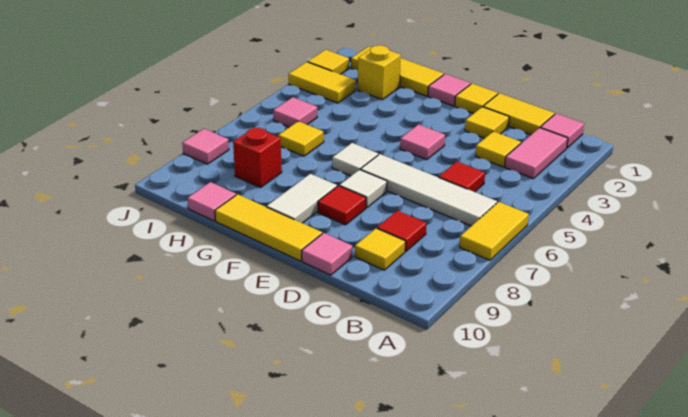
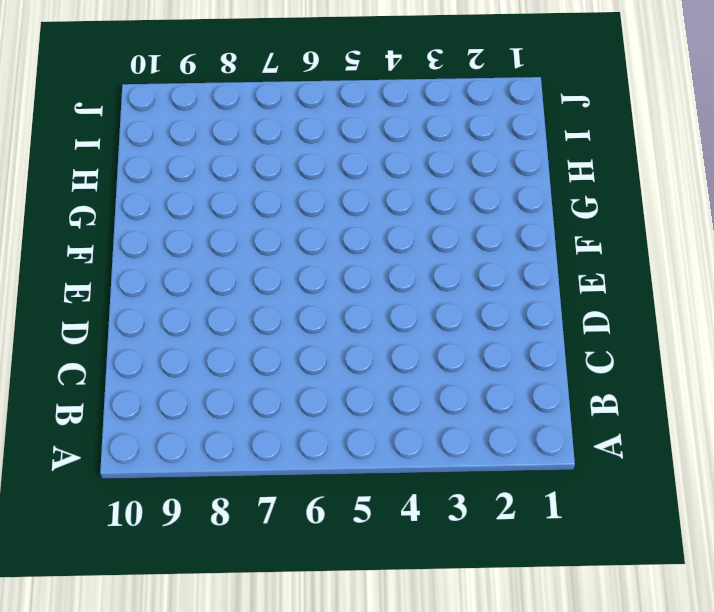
none -> yellow 1x2 tile [460,202,529,260]
none -> pink 1x1 tile [540,113,584,148]
none -> pink 1x2 tile [505,128,568,178]

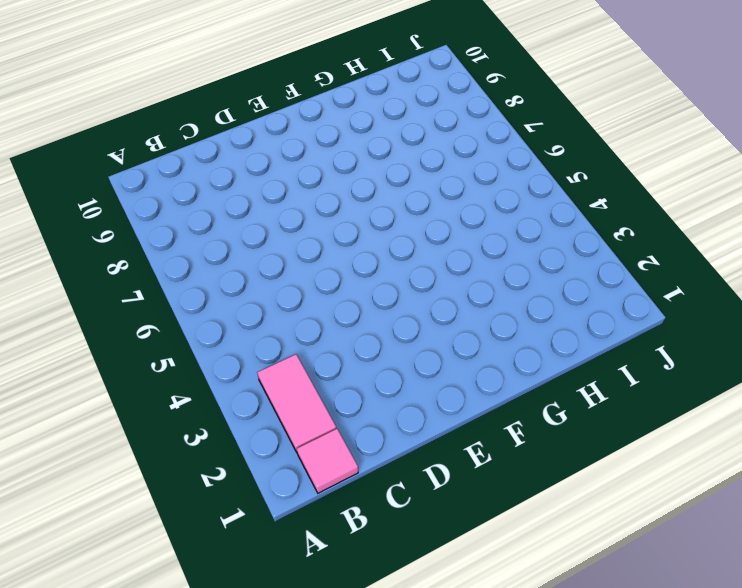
none -> yellow 1x2 tile [460,202,529,260]
none -> white 1x4 tile [360,154,497,226]
none -> yellow 1x2 tile [483,93,555,135]

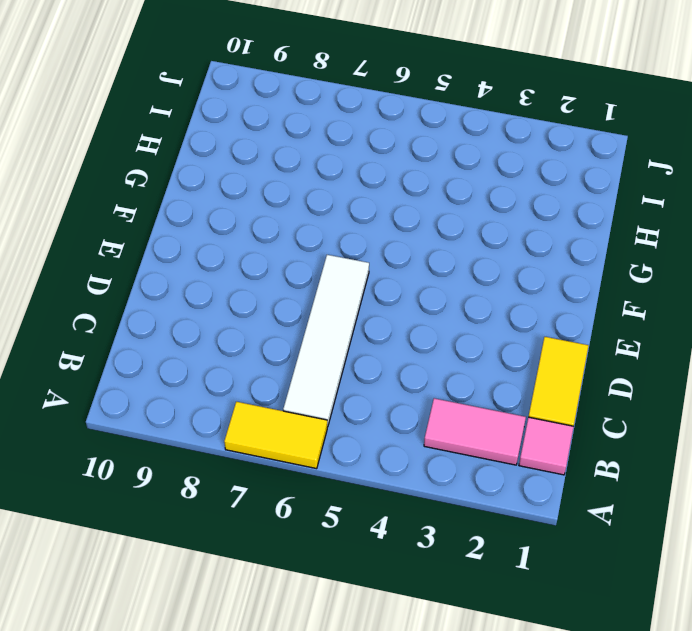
none -> yellow 1x1 tile [476,131,521,167]
none -> red 1x1 tile [439,162,485,192]
none -> red 1x1 tile [377,211,426,251]

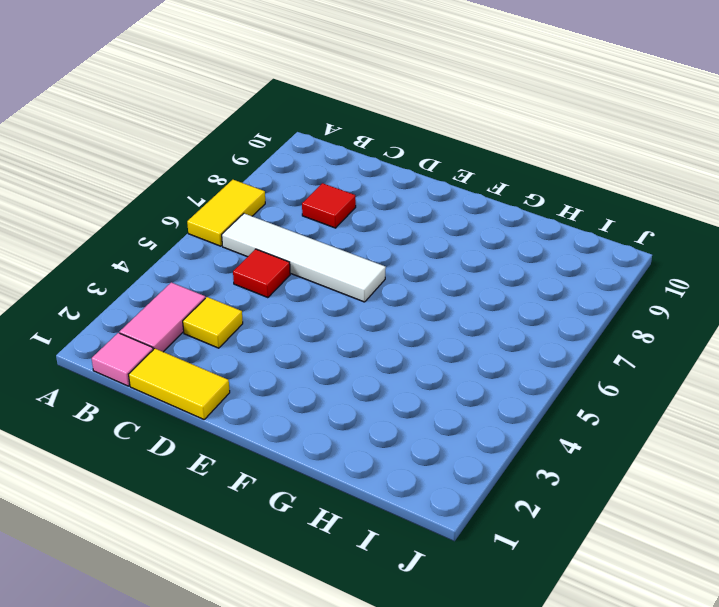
none -> yellow 1x1 tile [355,228,405,270]
none -> yellow 1x1 tile [465,107,509,138]
none -> pink 1x1 tile [302,233,352,275]

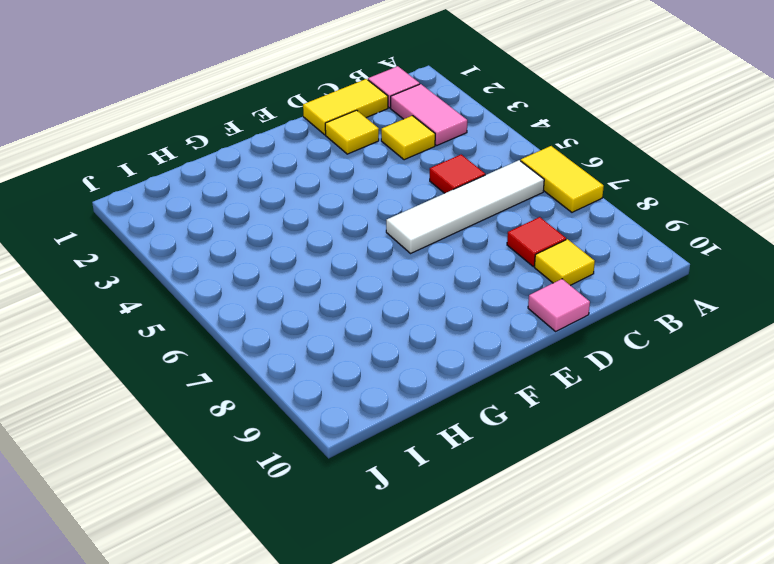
none -> yellow 1x1 tile [455,84,498,114]
none -> pink 1x1 tile [400,124,445,160]
none -> white 1x1 tile [340,170,387,208]

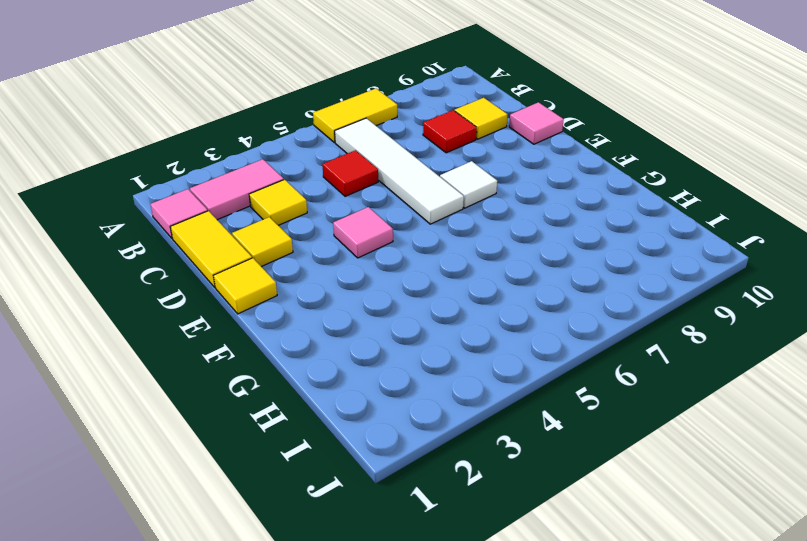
none -> red 1x1 tile [318,186,366,225]
none -> yellow 1x3 tile [215,194,322,261]
none -> pink 1x1 tile [428,74,471,106]

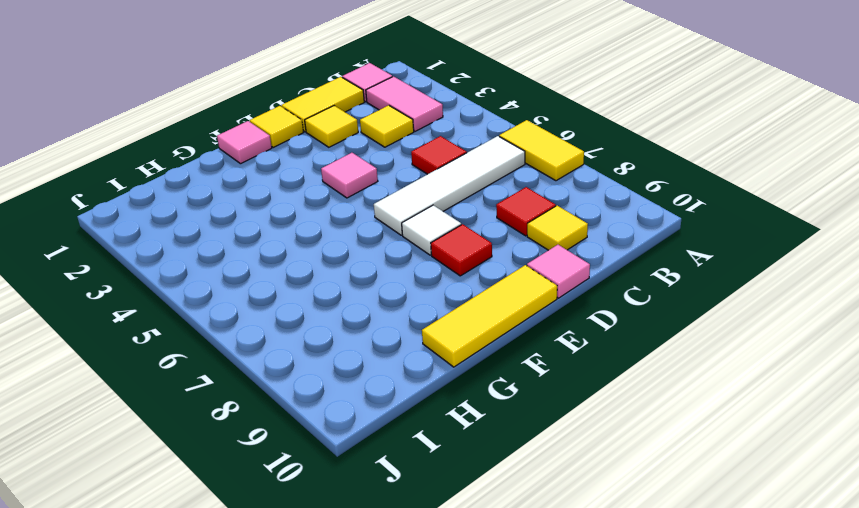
none -> white 1x1 tile [332,143,378,176]
none -> white 1x2 tile [267,174,337,223]
none -> yellow 1x3 tile [351,47,444,96]

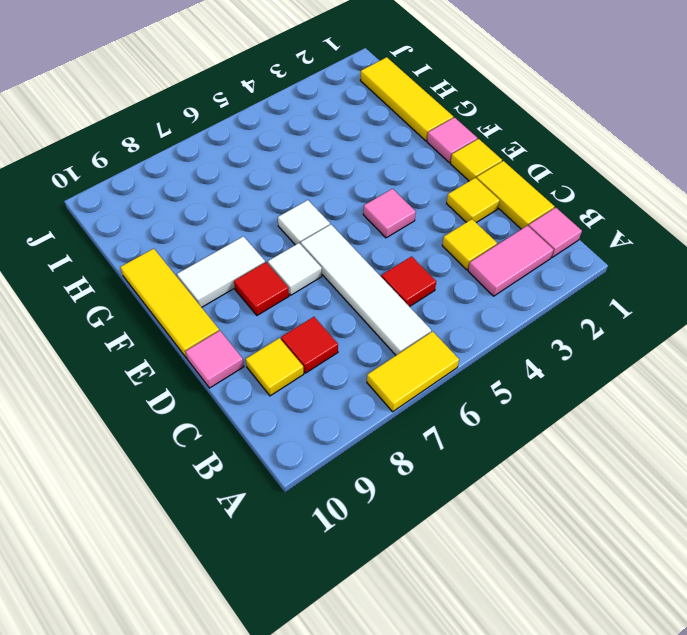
none -> yellow 1x1 brick [358,45,401,99]
none -> yellow 1x1 tile [278,121,324,156]
none -> red 1x1 brick [233,127,282,187]

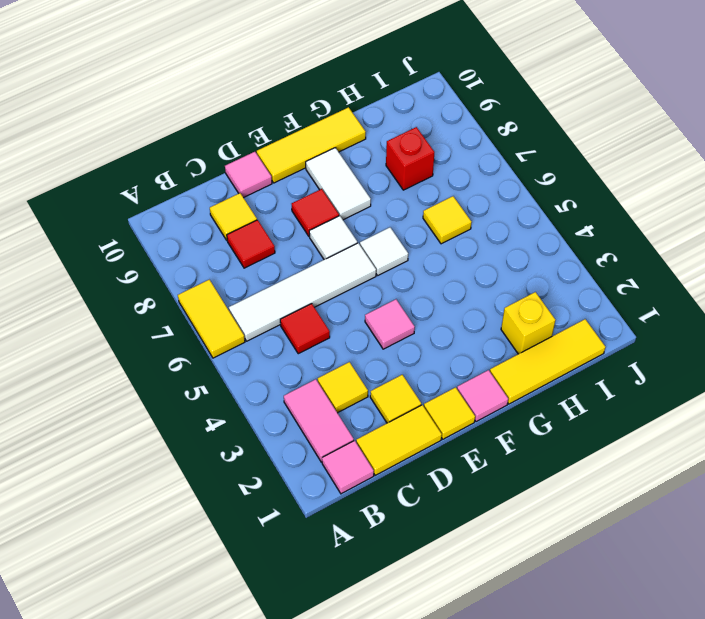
none -> pink 1x1 tile [188,182,236,221]
none -> yellow 1x2 tile [289,62,356,103]
none -> pink 1x1 tile [273,97,317,127]

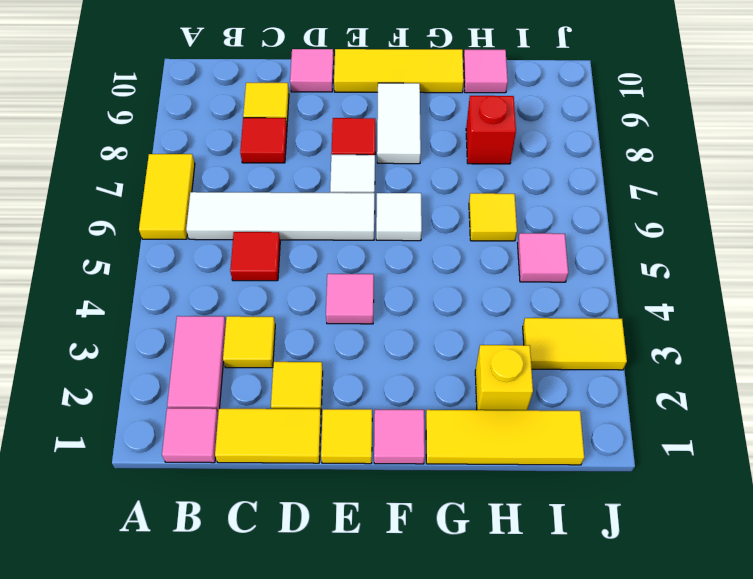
none -> yellow 1x1 tile [308,50,349,74]
none -> pink 1x1 tile [182,129,229,164]

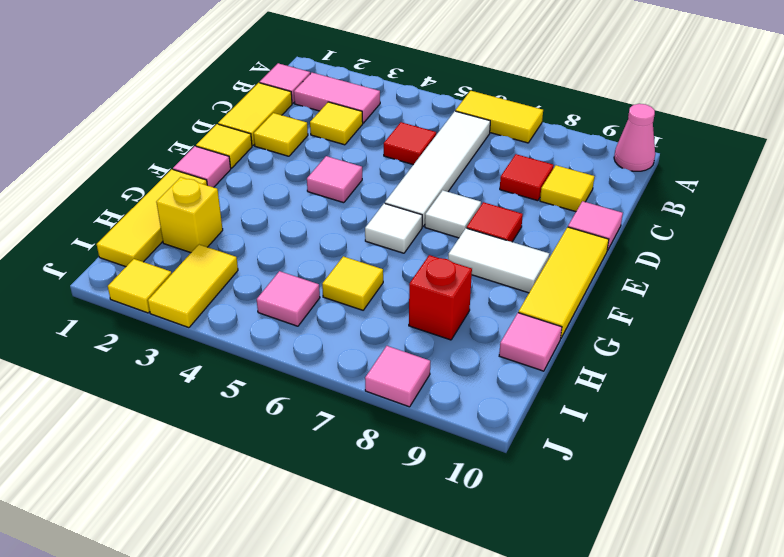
pink 1x1 cone [614,104,655,171] -> none

